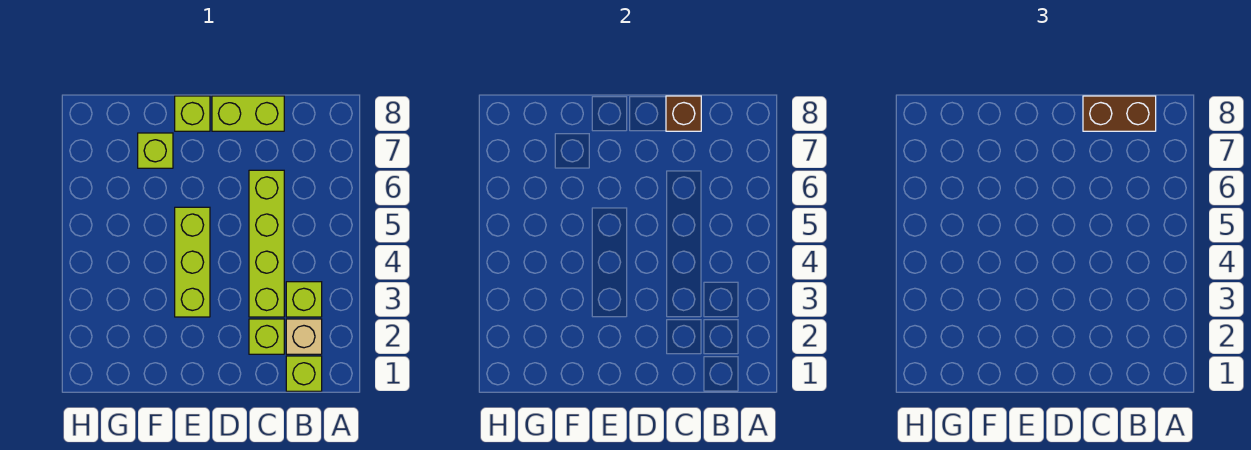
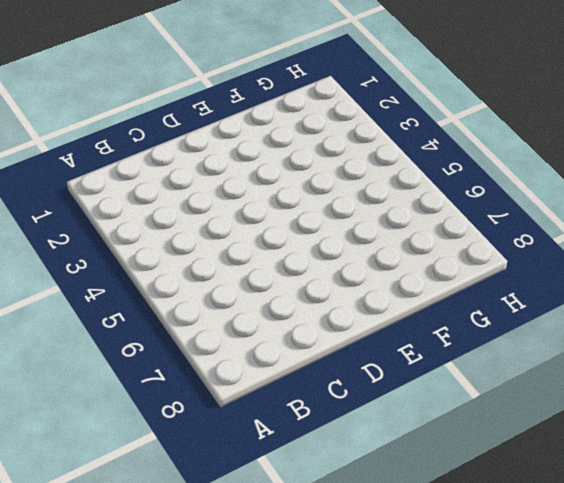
none -> lime 1x1 brick [286,356,322,391]
none -> tan 1x1 brick [286,319,322,354]

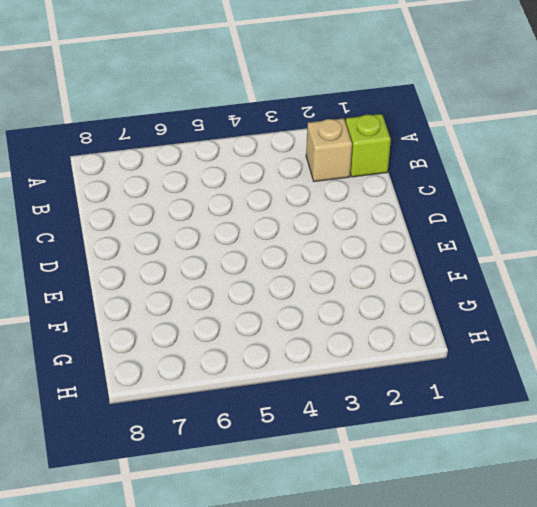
none -> lime 1x1 brick [286,282,322,317]
none -> lime 1x1 brick [249,319,284,354]

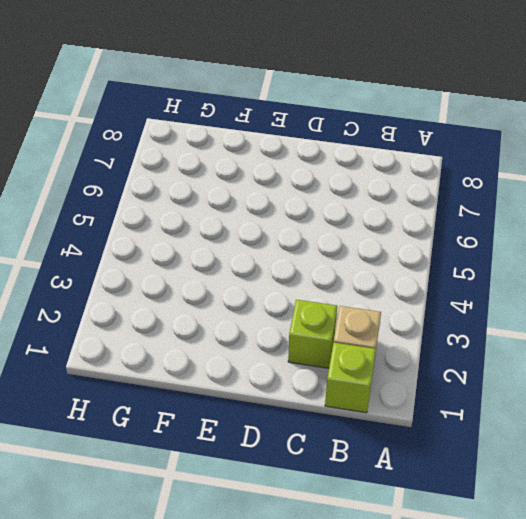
none -> lime 1x1 brick [286,282,322,317]
none -> lime 1x4 brick [249,170,284,317]

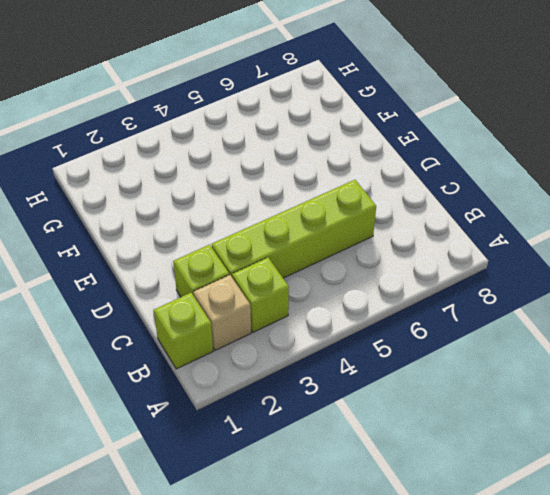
none -> lime 1x2 brick [212,96,284,131]
none -> lime 1x3 brick [175,207,210,317]

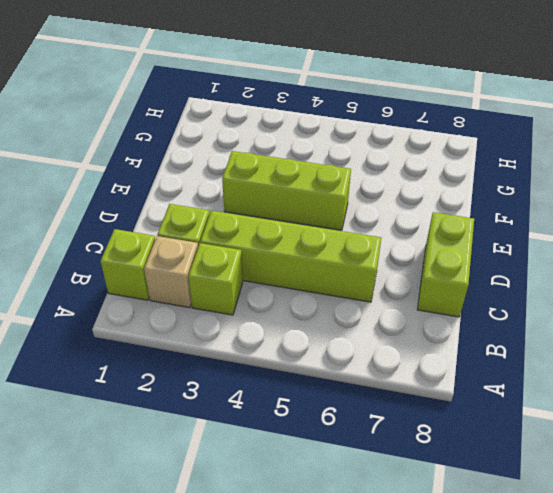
none -> lime 1x1 brick [175,96,210,131]
none -> lime 1x1 brick [138,133,173,168]

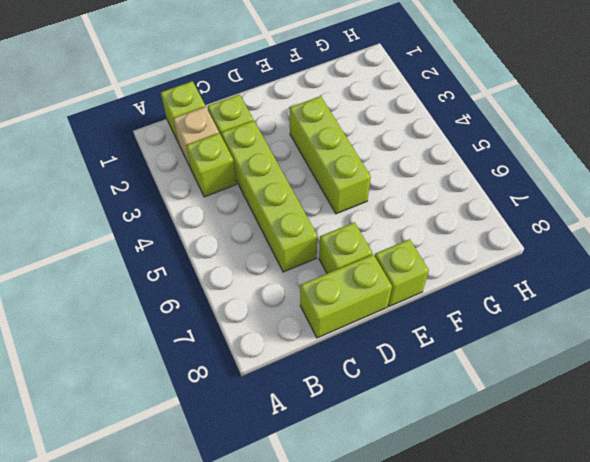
lime 1x1 brick [319,222,372,273] -> lime 1x1 brick moved to [138,133,173,168]
none -> brown 1x1 brick [666,96,701,131]
none -> brown 1x2 brick [1083,96,1156,131]

